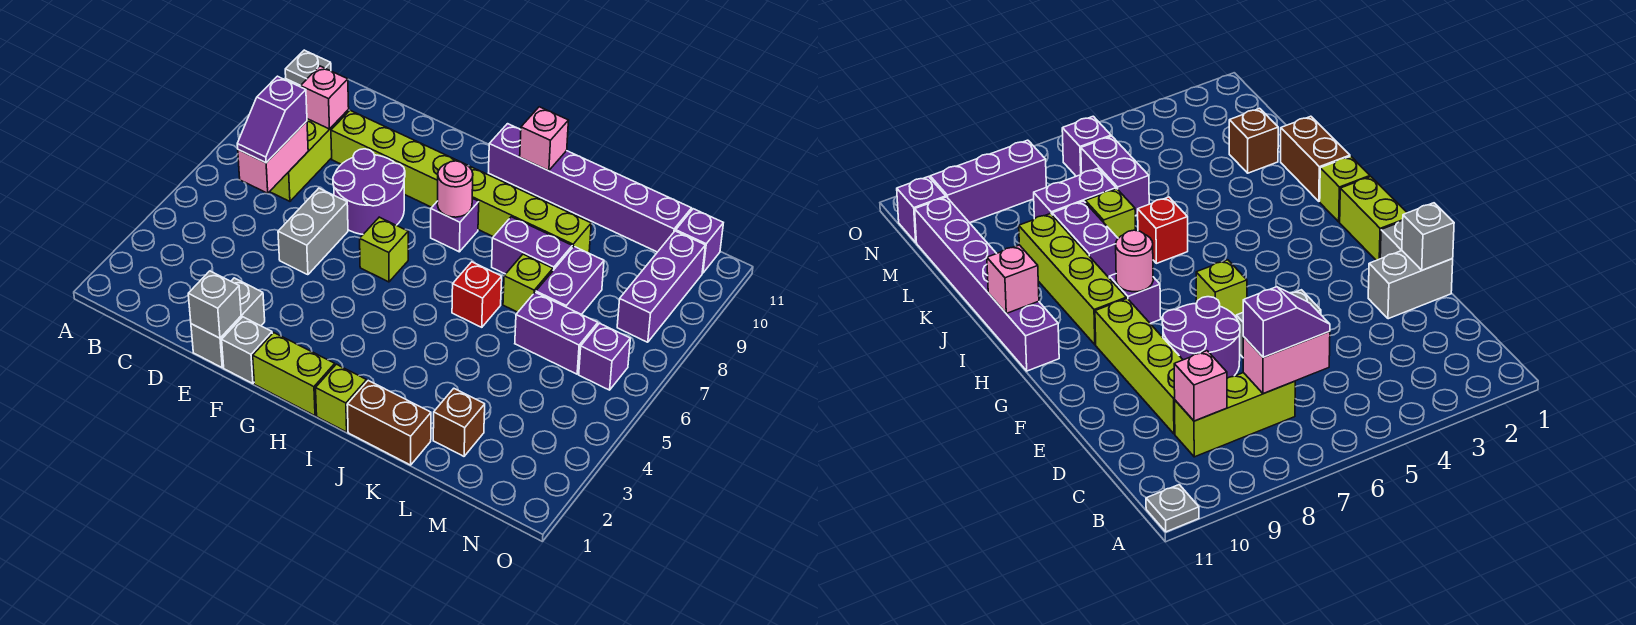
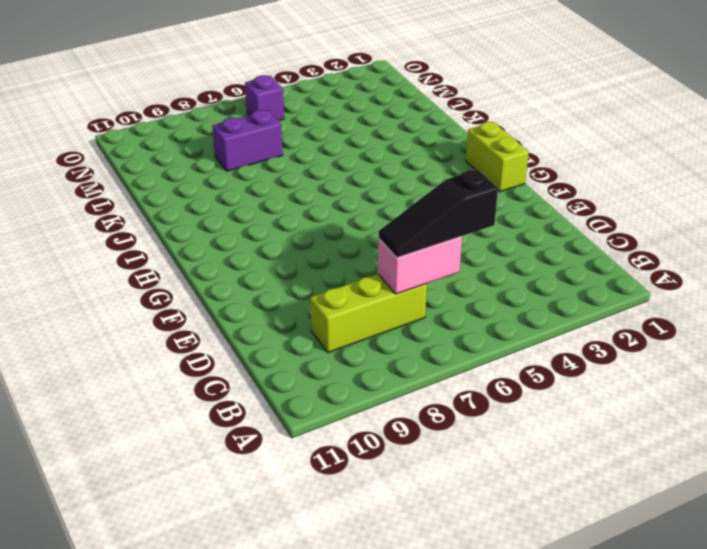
black 1x3 slope [379,170,498,258] -> purple 1x2 slope [237,76,307,163]
none -> grey 1x1 plate [285,50,331,85]
none -> lime 1x4 brick [331,110,459,207]
none -> grey 1x2 brick [191,278,265,367]

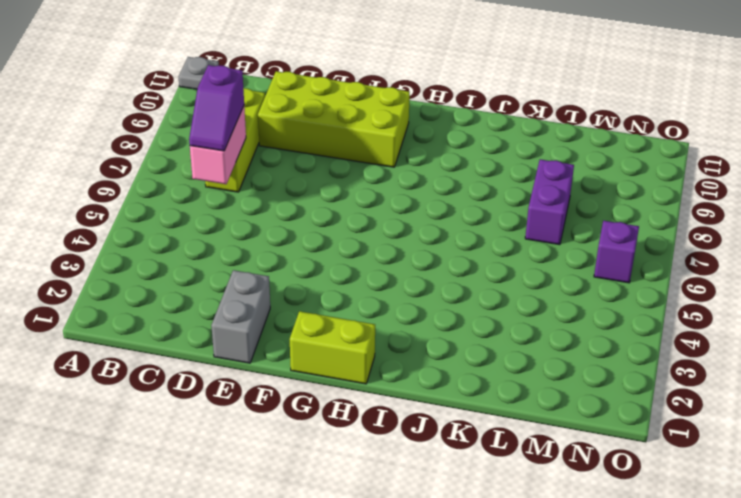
lime 2x4 brick [258,71,410,167] -> lime 1x4 brick [331,110,459,207]
none -> grey 1x2 brick [278,188,348,275]
none -> purple 2x2 round brick [333,149,405,234]
none -> grey 1x1 brick [222,317,272,384]

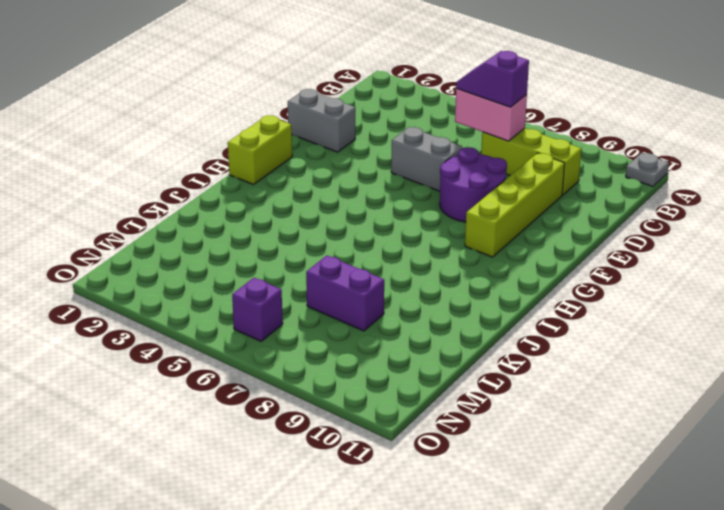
none -> grey 1x1 brick [222,317,272,384]
none -> lime 1x1 brick [360,217,408,282]
none -> purple 1x1 brick [431,198,479,252]

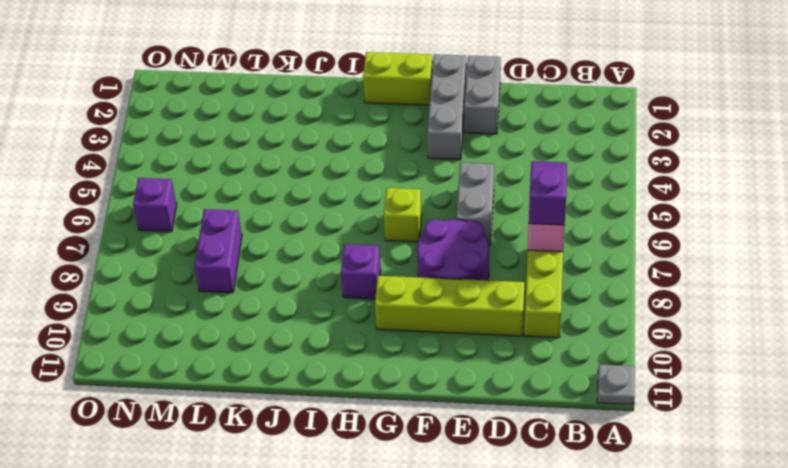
grey 1x3 brick [427,54,467,160] -> grey 1x1 brick [222,317,272,384]
none -> lime 1x4 brick [469,166,591,253]
none -> purple 1x6 brick [489,124,692,252]
none -> lime 1x1 brick [316,364,367,432]

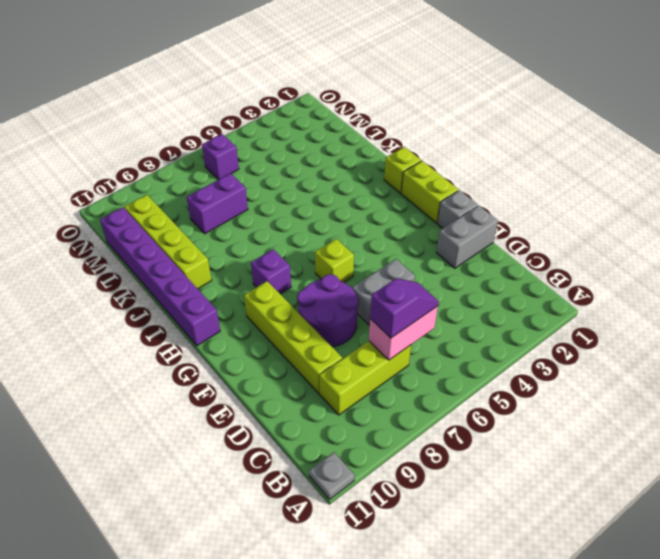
lime 1x4 brick [125,195,212,289] -> lime 1x4 brick moved to [469,166,591,253]
none -> brown 1x2 brick [347,381,431,465]
none -> red 1x1 brick [452,262,502,327]
none -> purple 1x2 brick [492,217,572,274]

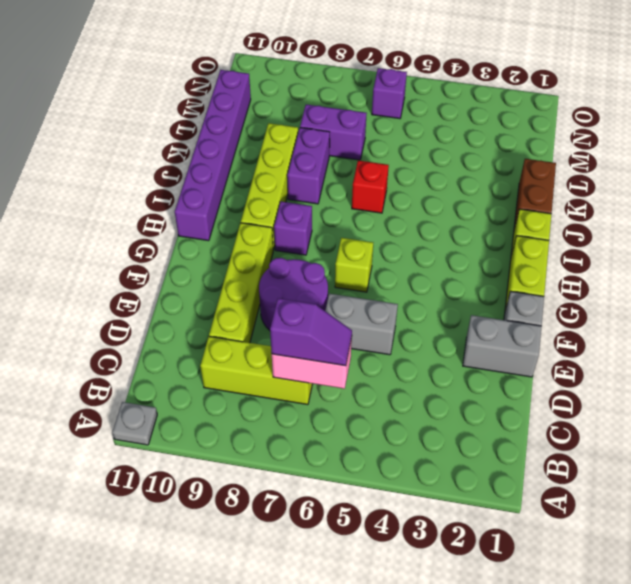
none -> lime 1x1 brick [503,254,553,312]
none -> brown 1x1 brick [433,389,485,456]
none -> purple 1x2 brick [515,292,598,374]

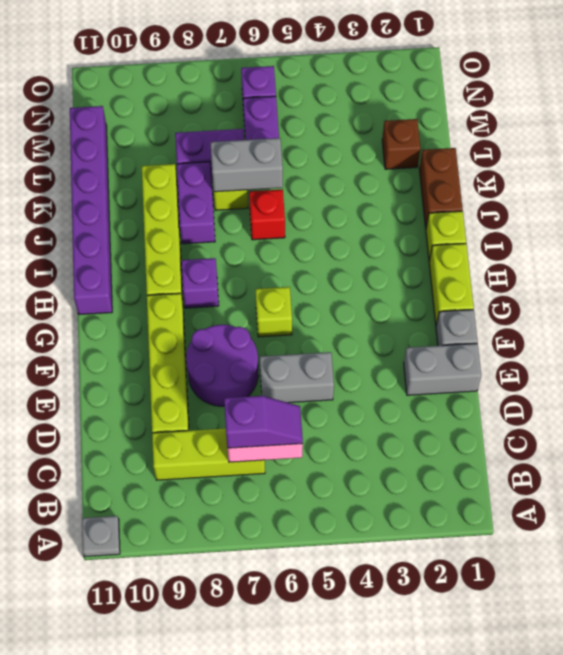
grey 1x2 brick [210,138,283,192] -> none
none -> purple 1x3 brick [617,231,705,342]
none -> purple 1x1 brick [676,209,723,273]
none -> pink 1x1 brick [301,66,349,129]

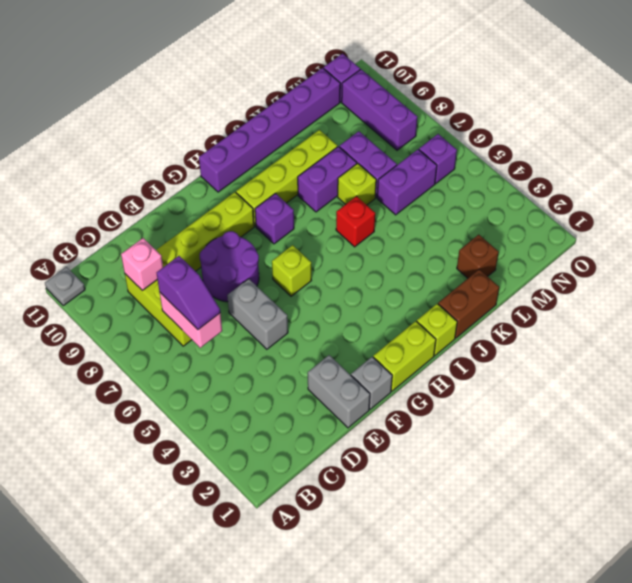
none -> grey 1x1 brick [188,271,241,338]
none -> pink 1x1 round brick [437,161,473,217]
none -> pink 1x1 brick [520,107,569,171]

